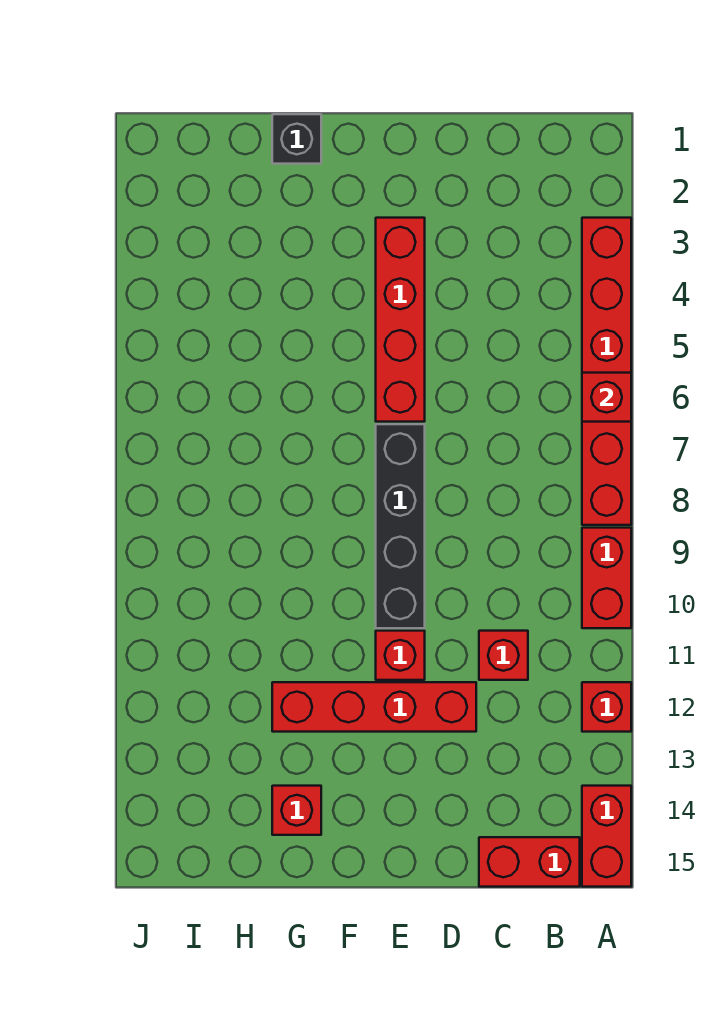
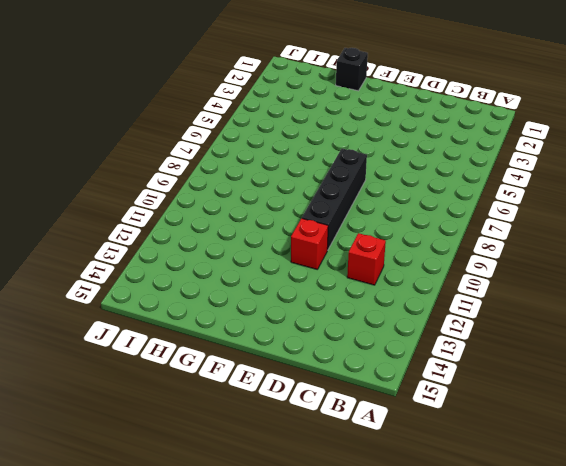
none -> red 1x6 brick [582,218,631,525]
none -> red 1x2 brick [582,528,631,628]
none -> red 1x1 brick [582,682,631,732]

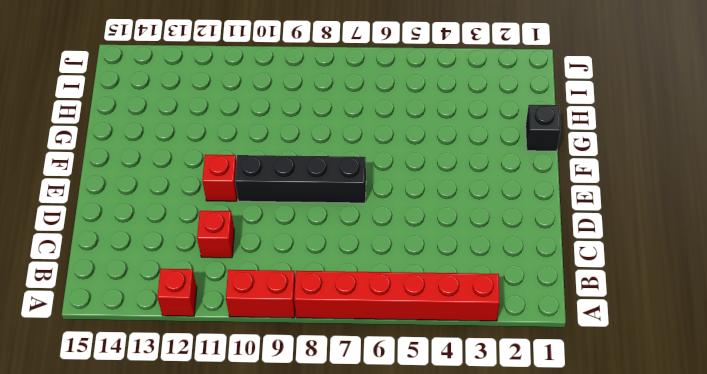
none -> red 1x2 brick [582,786,631,887]
none -> red 1x2 brick [479,837,580,887]
none -> red 1x4 brick [272,682,476,732]

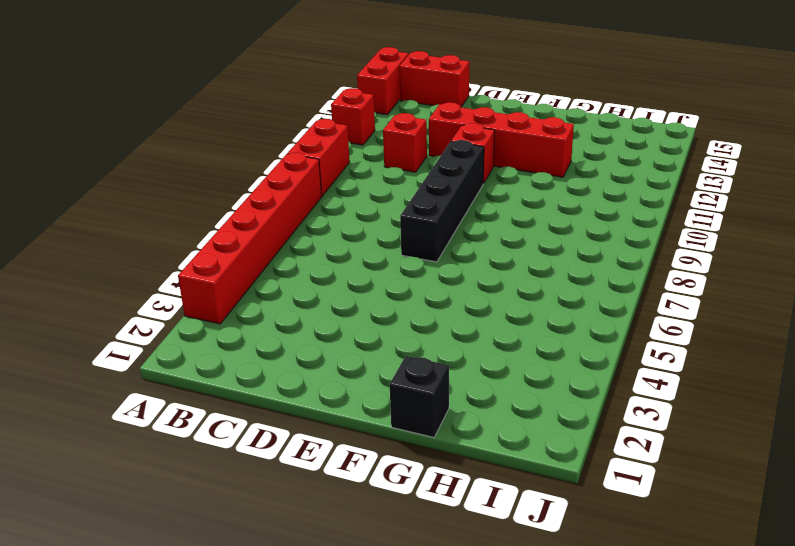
none -> red 1x4 brick [376,218,425,422]
none -> red 1x1 brick [272,786,321,835]
none -> red 1x1 brick [582,373,631,422]

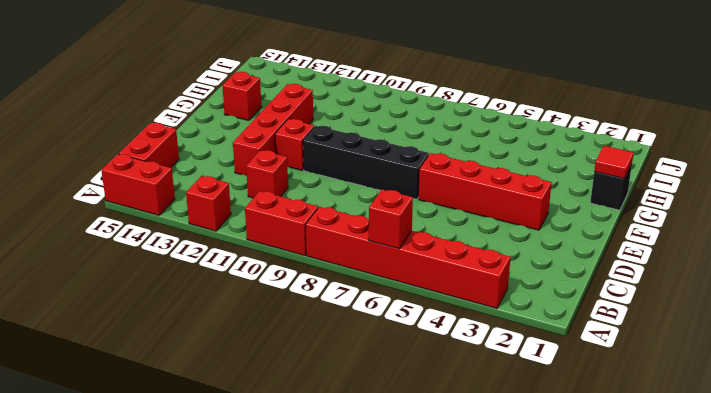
red 1x1 tile [594,146,634,179] -> none

